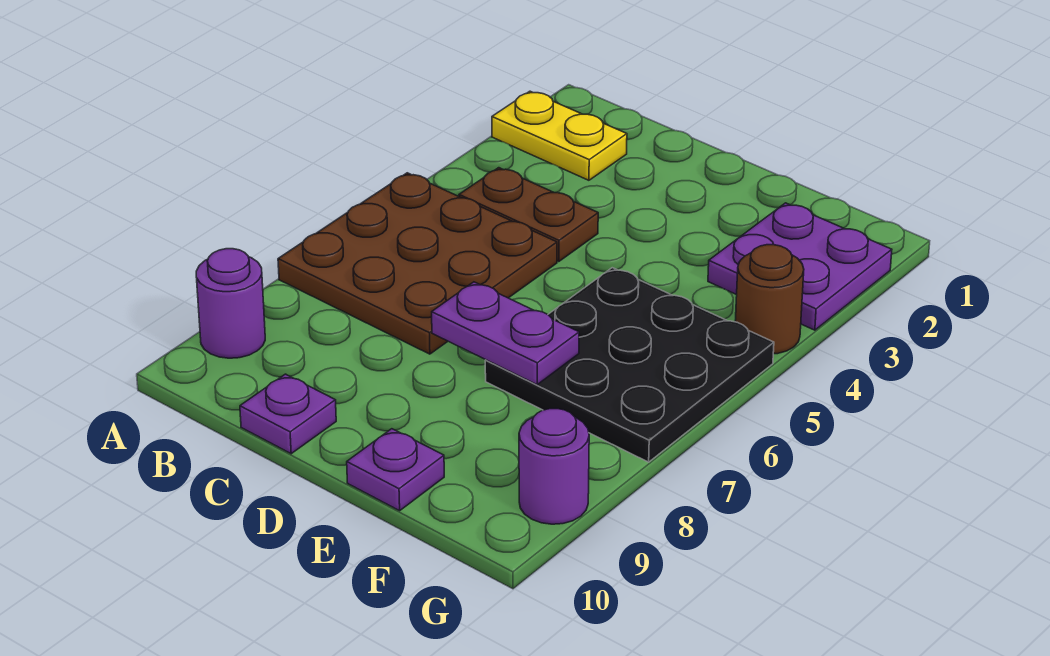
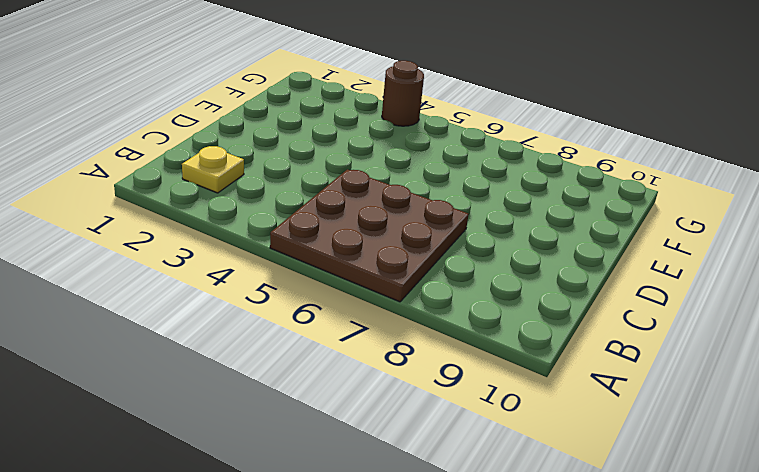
yellow 1x1 plate [182,146,244,193] -> yellow 1x2 plate [492,91,627,180]
none -> purple 1x1 round brick [196,249,265,358]
none -> brown 1x2 plate [459,168,598,262]

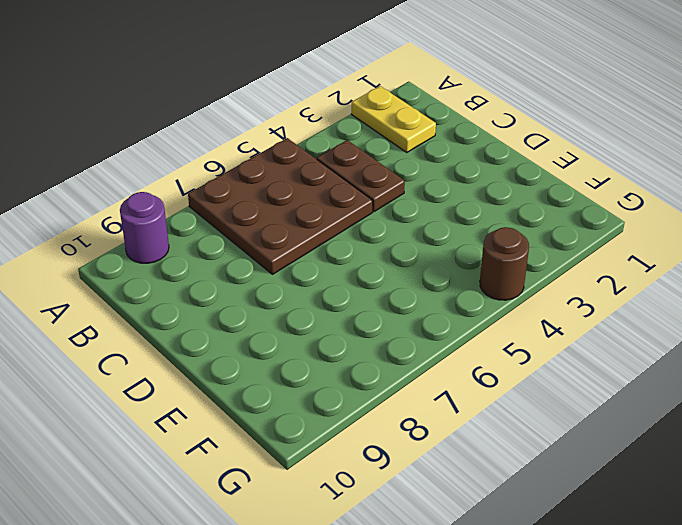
none -> purple 1x1 plate [240,374,336,454]
none -> black 3x3 plate [485,268,774,462]

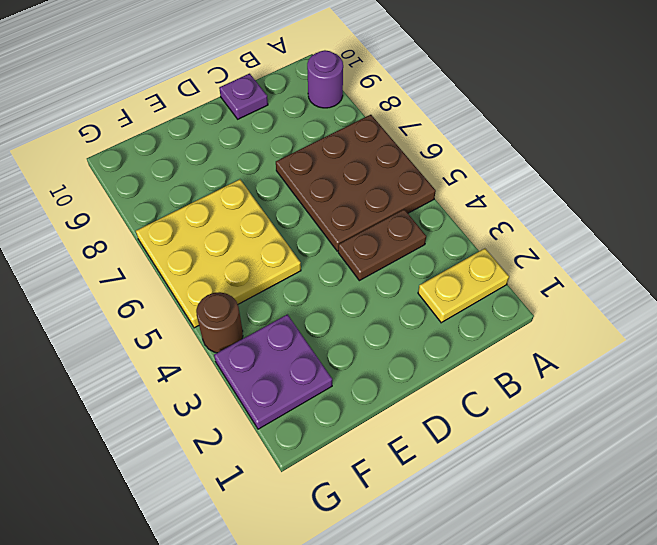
yellow 3x3 plate [136,179,301,328] -> black 3x3 plate [485,268,774,462]
none -> purple 1x1 plate [347,429,444,511]
none -> purple 1x1 round brick [519,409,589,524]

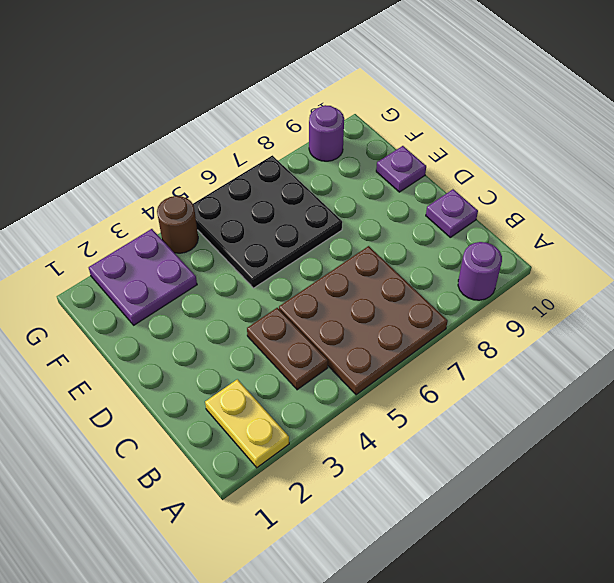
none -> purple 1x2 plate [432,282,579,385]

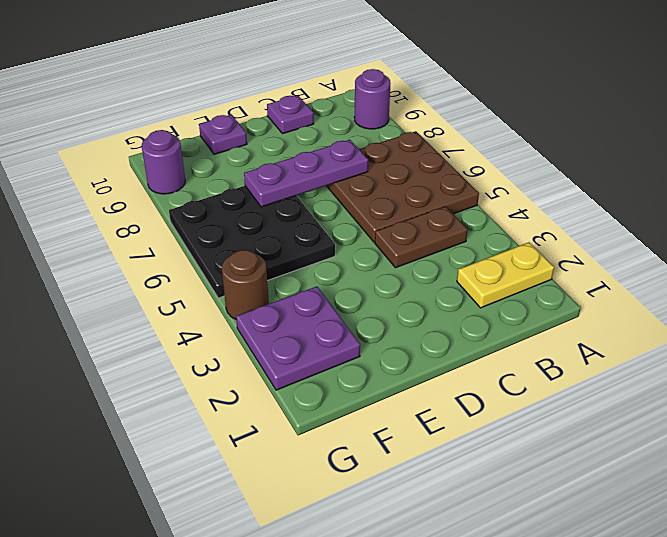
purple 1x3 plate [244,140,368,207] -> purple 1x2 plate [432,282,579,385]

